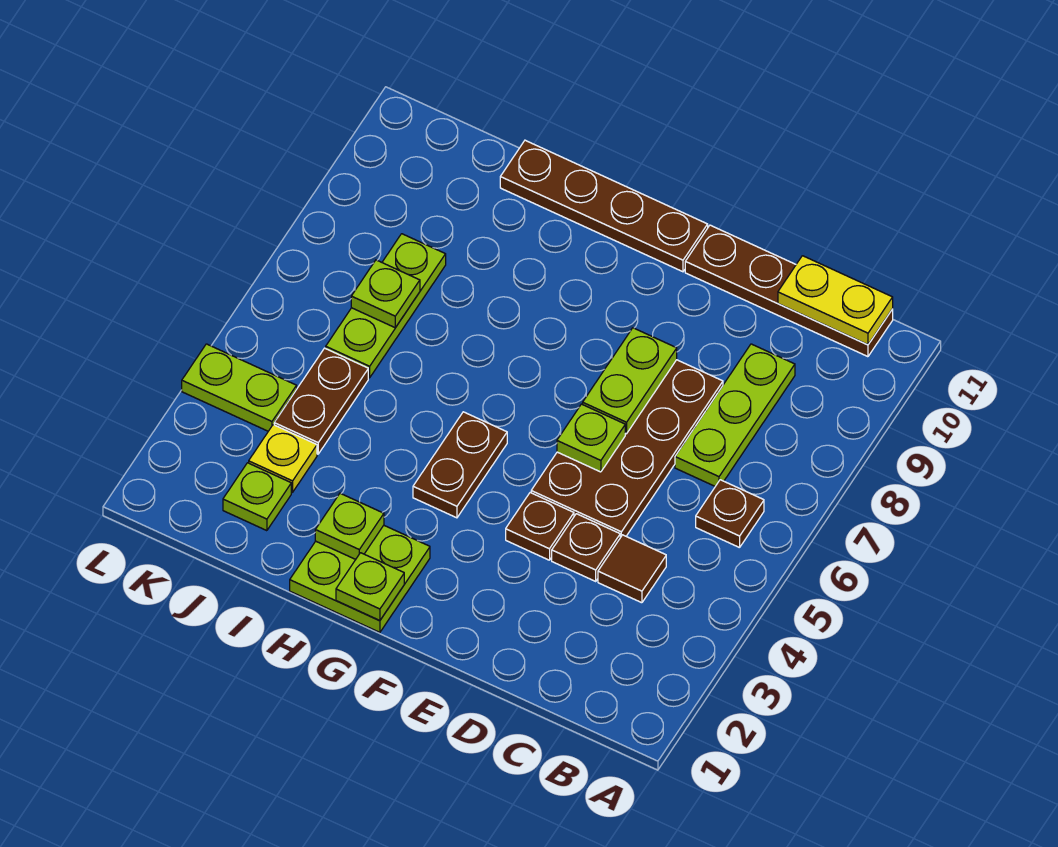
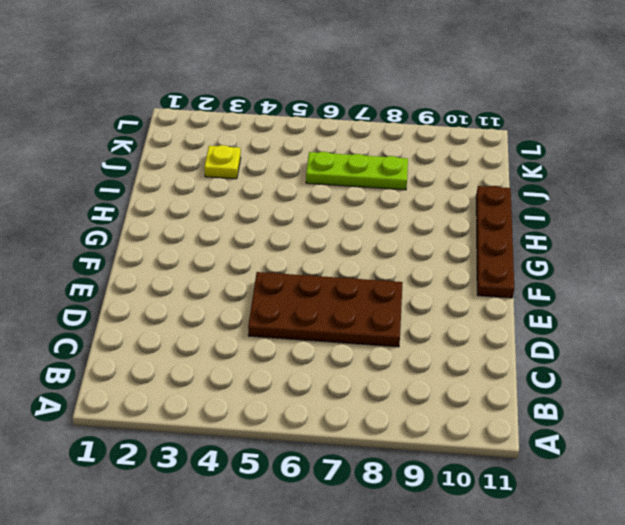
none -> brown 1x1 plate [696,480,764,548]
none -> brown 1x4 plate [685,225,893,357]
none -> brown 1x1 tile [598,535,666,603]

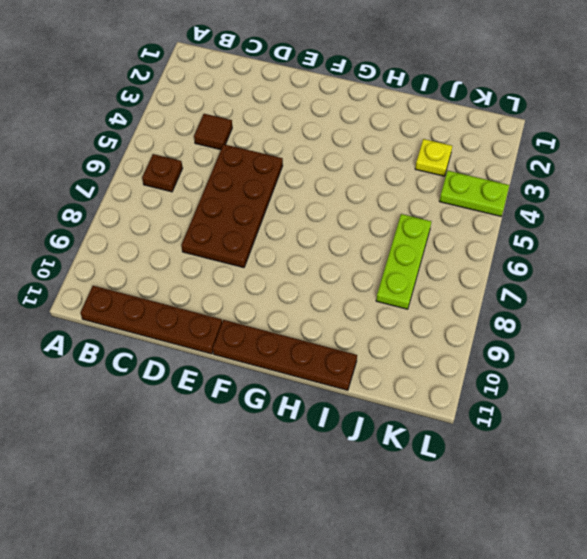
none -> lime 1x3 plate [675,344,795,486]
none -> brown 1x1 plate [552,514,620,581]
none -> brown 1x1 plate [506,493,574,560]

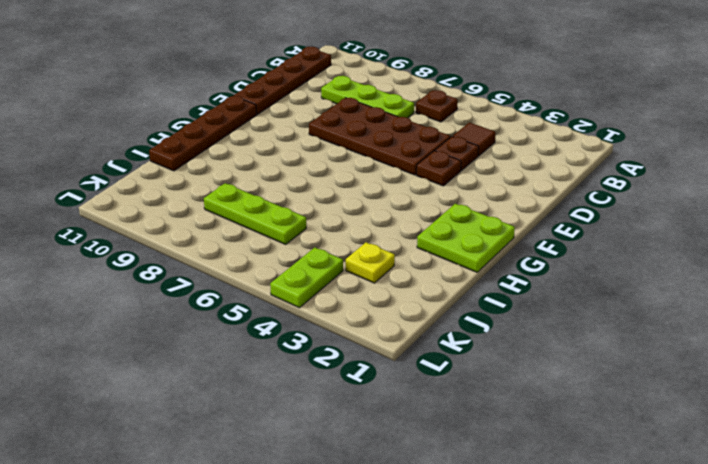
none -> brown 1x2 plate [413,412,507,518]
none -> lime 1x1 plate [223,463,291,531]
none -> brown 1x2 plate [274,348,368,454]

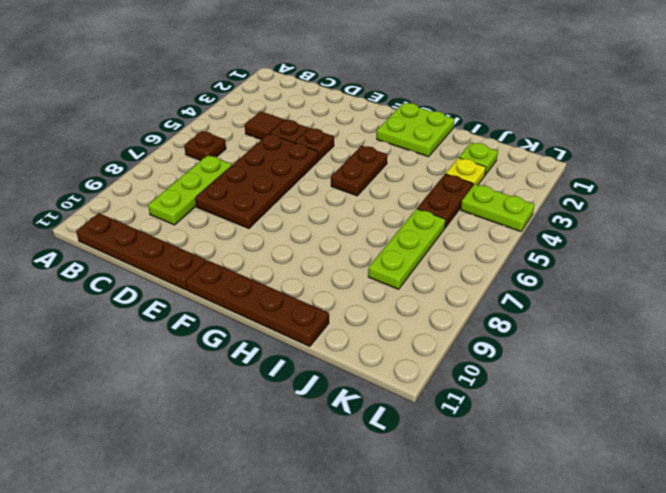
none -> yellow 1x2 plate [778,256,893,345]
none -> lime 1x1 plate [557,404,625,472]
none -> lime 1x2 plate [583,328,677,434]

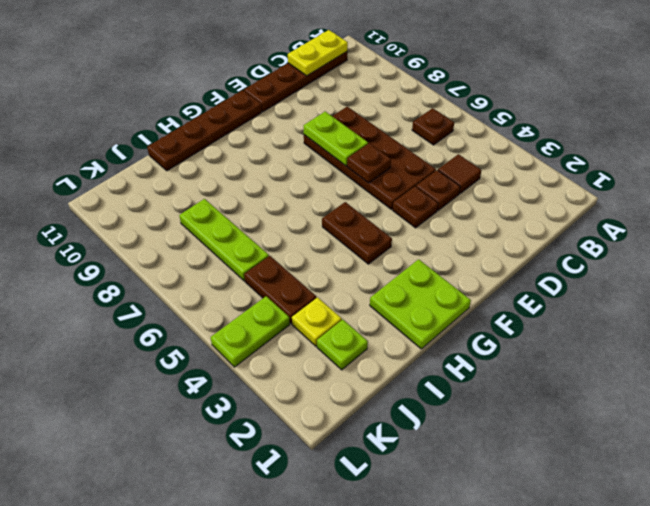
brown 1x1 plate [347,143,391,183] -> lime 1x1 plate [557,404,625,472]
none -> lime 1x3 plate [675,344,795,486]
none -> lime 1x1 plate [336,553,404,621]
none -> lime 1x1 plate [315,493,384,559]

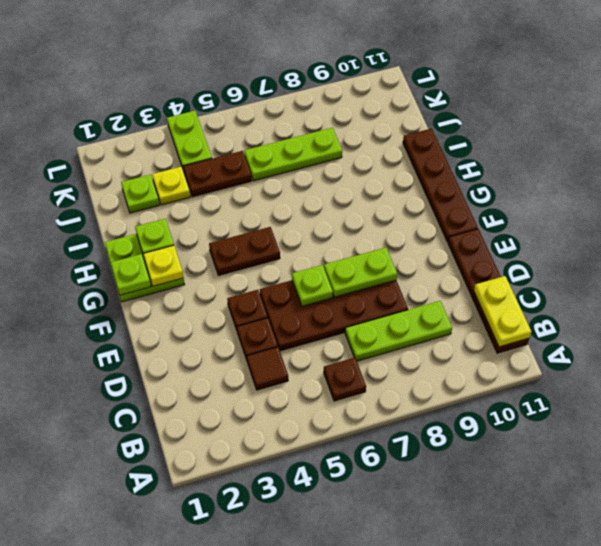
yellow 1x1 plate [143,245,184,286] -> none
none -> lime 1x1 plate [351,260,420,328]

